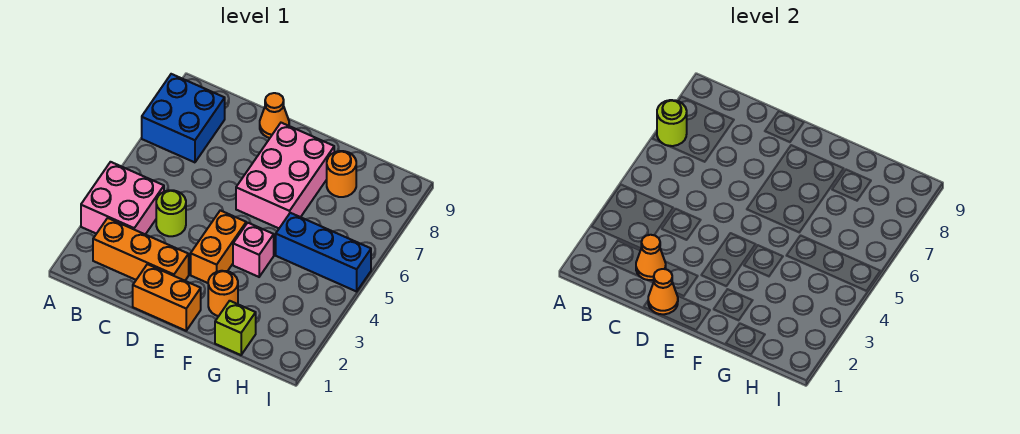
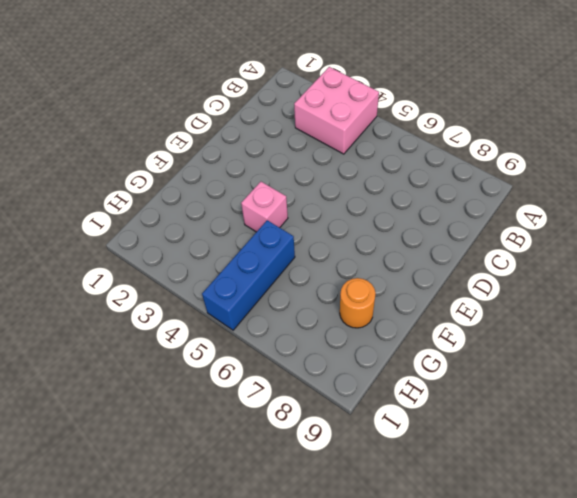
none -> blue 2x2 brick [142,74,225,162]
none -> orange 1x3 brick [93,218,189,281]
none -> lime 1x1 round brick [156,190,186,236]

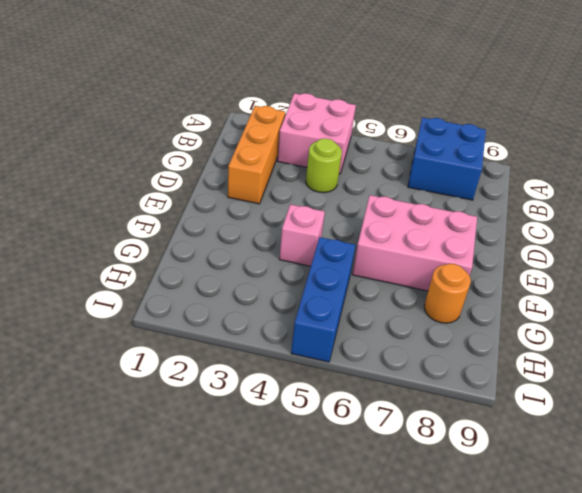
none -> orange 1x2 brick [133,264,201,331]
none -> orange 1x1 cone [260,93,289,138]
none -> orange 1x2 brick [191,210,246,283]

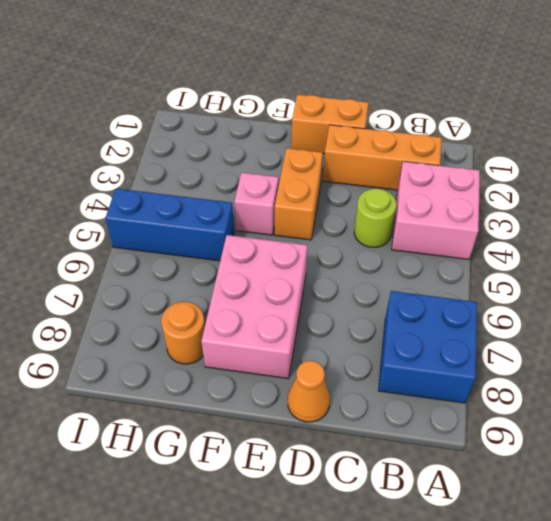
none -> orange 1x1 round brick [208,271,238,316]
none -> lime 1x1 brick [215,301,256,355]
none -> lime 1x1 round brick [657,100,687,146]

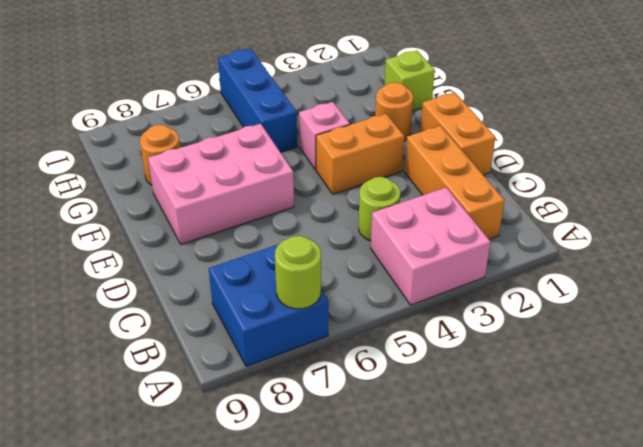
none -> orange 1x1 cone [260,93,289,138]
none -> orange 1x1 cone [636,235,666,280]
none -> orange 1x1 cone [648,269,678,314]

